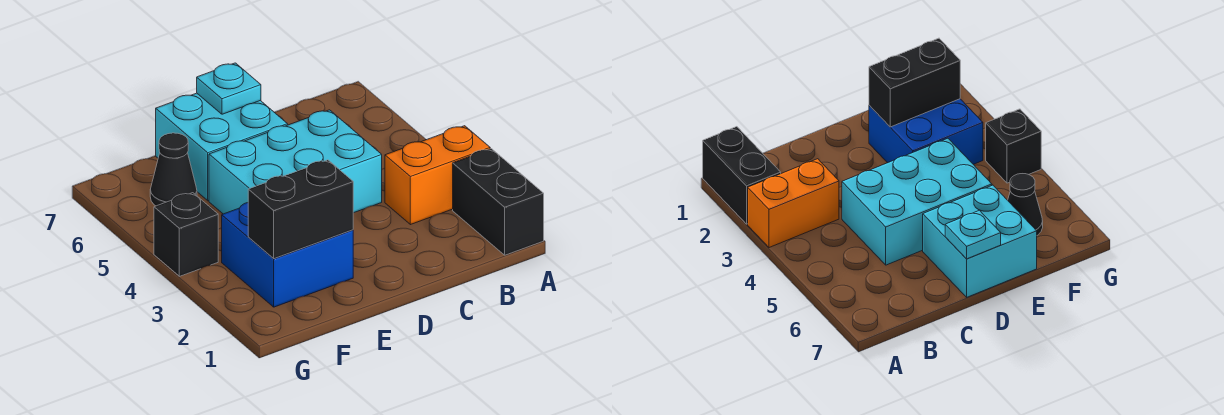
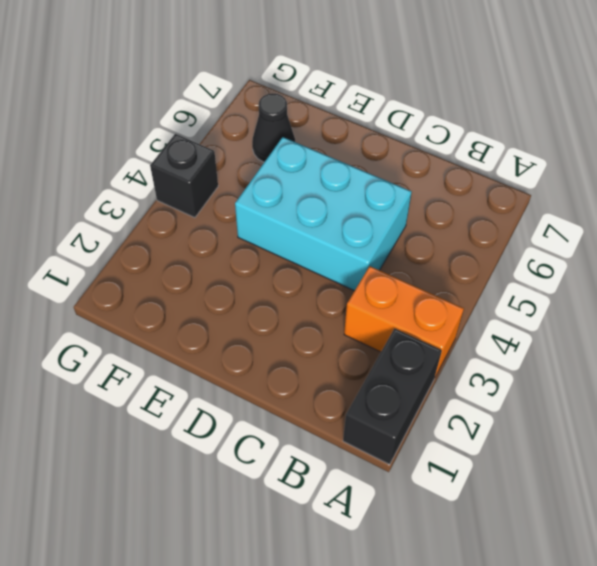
none -> cyan 2x2 brick [156,93,288,201]
none -> blue 2x2 brick [222,203,353,307]

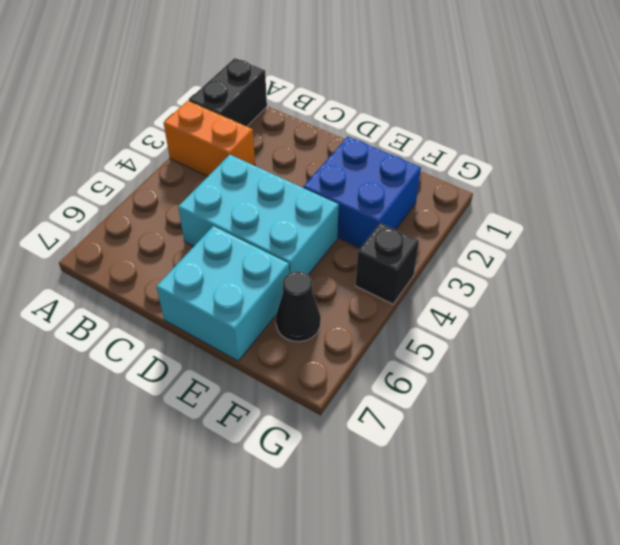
none -> cyan 1x1 plate [197,63,261,114]
none -> black 1x2 brick [248,160,353,259]

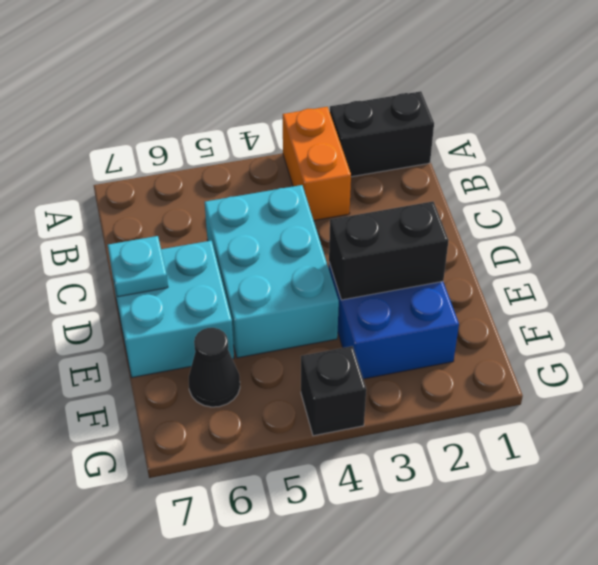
black 1x2 brick [329,201,449,300] -> black 1x2 brick turned to [248,160,353,259]

